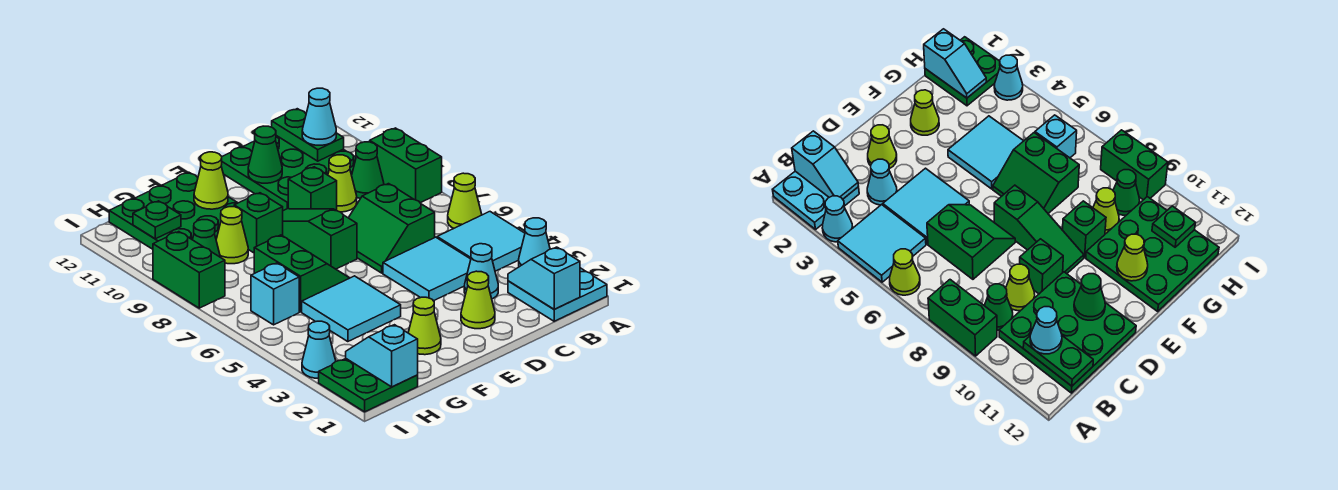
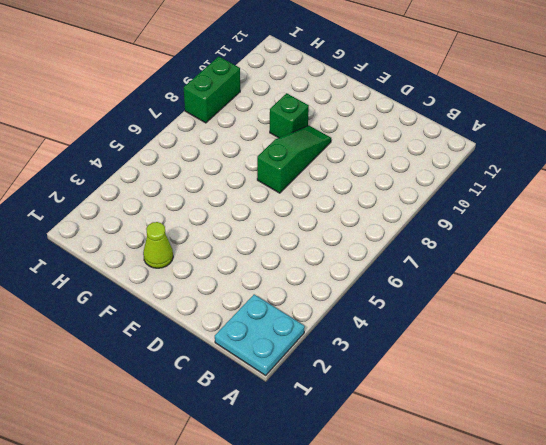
none -> cyan 1x1 cone [519,218,550,267]
none -> cyan 2x2 tile [437,212,525,271]
none -> lime 1x1 cone [448,173,482,228]
none -> green 1x2 brick [370,128,442,203]

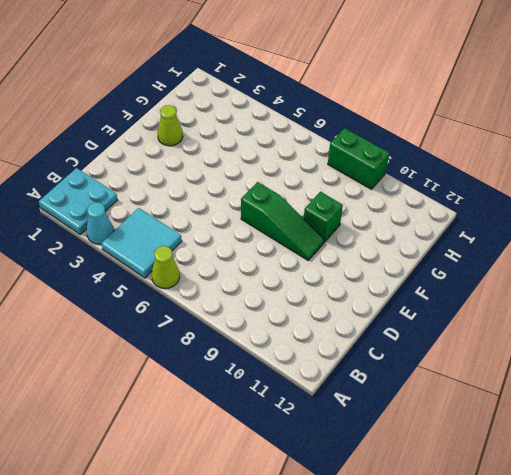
none -> green 1x2 brick [370,128,442,203]
none -> green 1x1 cone [352,142,384,198]
none -> green 3x3 plate [221,136,356,211]
none -> cyan 1x1 cone [464,244,498,299]

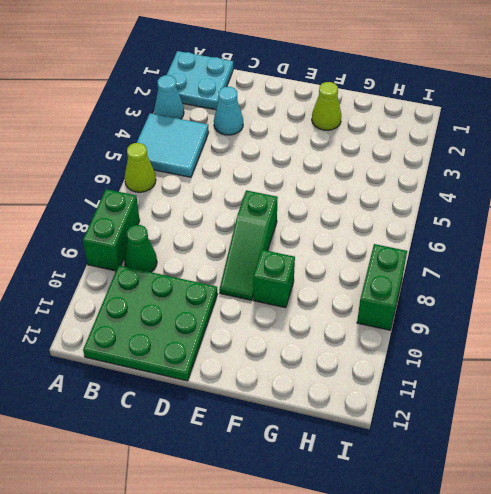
none -> cyan 2x2 tile [383,237,471,301]
none -> green 2x2 slope [349,184,435,273]
none -> lime 1x1 cone [328,155,357,212]
none -> lime 1x1 cone [461,271,495,329]

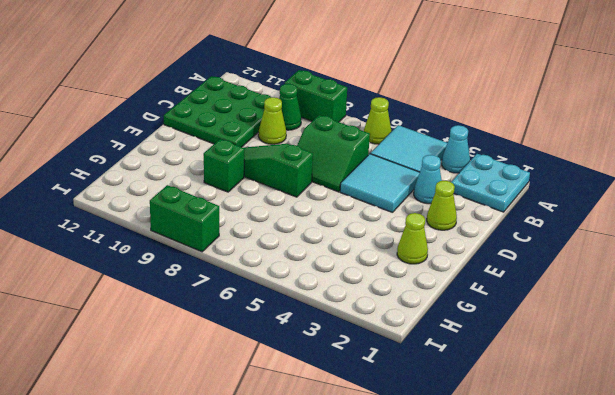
none -> green 1x1 brick [288,167,337,211]
none -> cyan 2x2 tile [302,276,401,342]
none -> green 2x2 slope [254,235,349,312]
none -> green 3x3 plate [109,173,237,249]

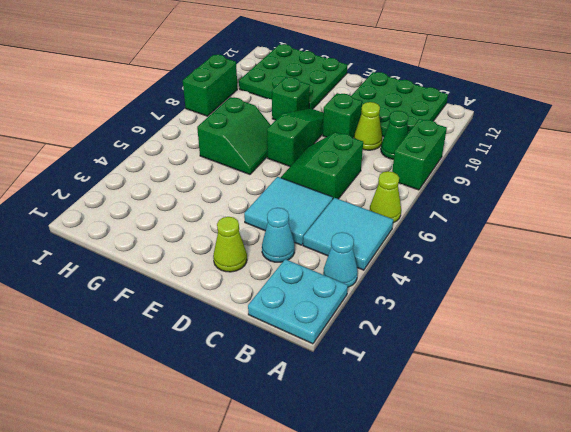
none -> lime 1x1 cone [408,297,441,355]
none -> cyan 2x2 tile [302,276,401,342]
none -> lime 1x1 cone [216,207,248,264]
none -> green 2x2 plate [319,359,418,412]

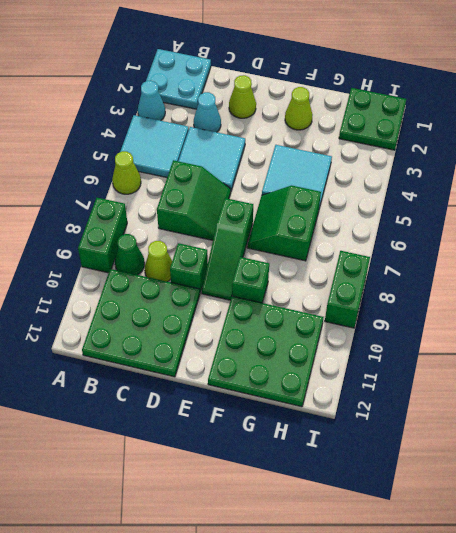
none -> lime 1x1 cone [216,207,248,264]
none -> cyan 1x1 brick [251,263,299,325]
none -> green 1x1 cone [193,220,220,257]
none -> cyan 1x1 cone [302,321,336,378]

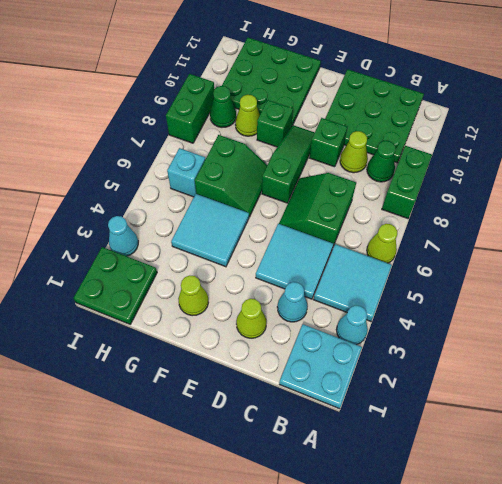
none -> cyan 1x2 slope [508,247,580,309]
none -> green 1x2 plate [272,109,344,161]
none -> green 1x1 cone [248,126,282,183]
none -> lime 1x1 cone [194,152,228,209]

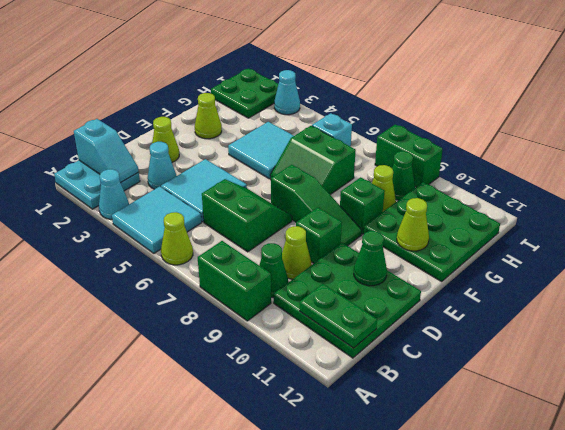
none -> cyan 1x2 slope [346,325,418,387]
none -> green 1x1 plate [133,201,181,239]
none -> cyan 1x1 cone [302,88,336,145]

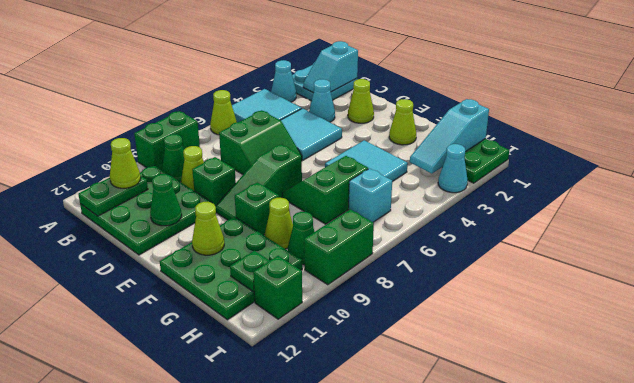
lime 1x1 cone [110,138,141,188] -> cyan 1x1 cone [302,88,336,145]
cyan 1x3 slope [410,99,489,174] -> cyan 1x2 slope [346,325,418,387]
green 1x1 brick [253,256,302,319] -> none

